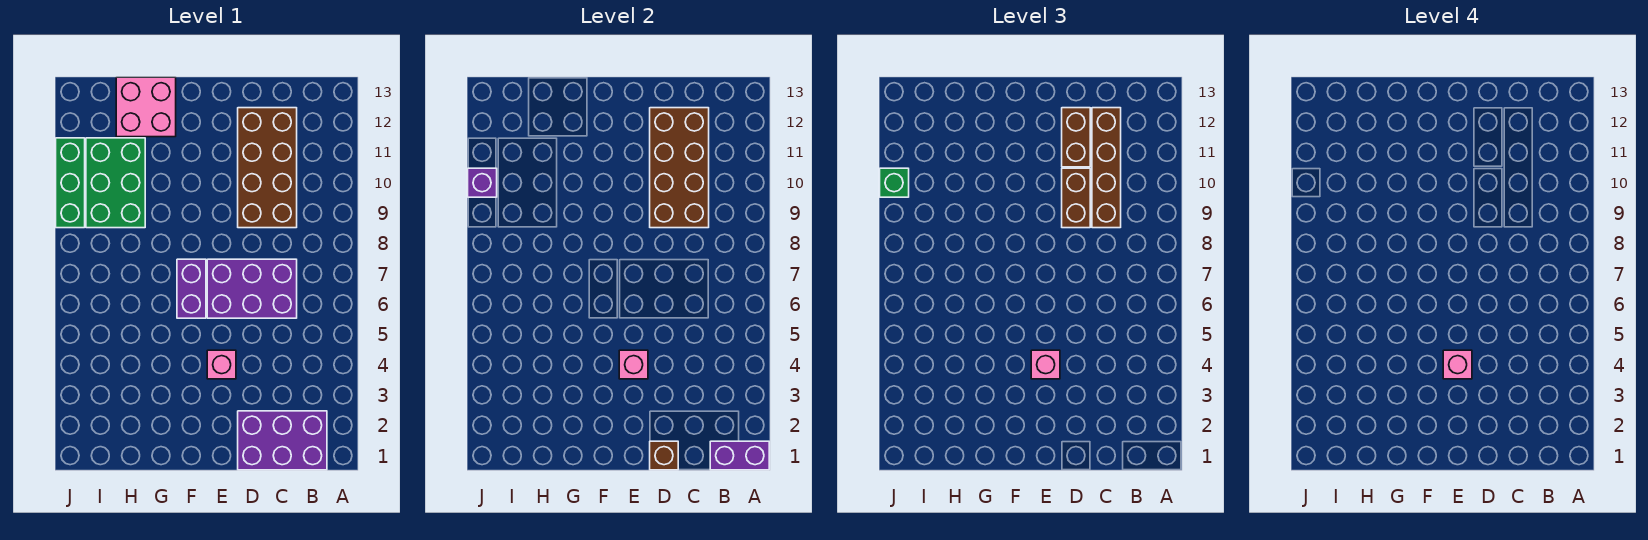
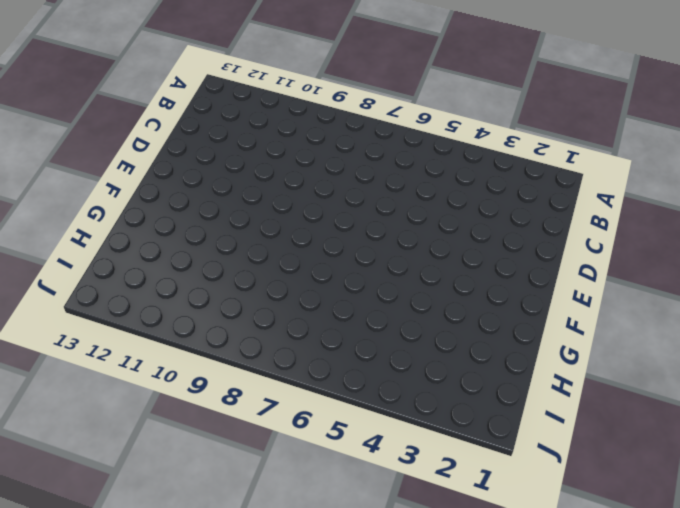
none -> purple 2x3 brick [238,411,327,470]
none -> purple 2x3 brick [207,259,297,318]
none -> brown 2x4 brick [238,108,297,228]

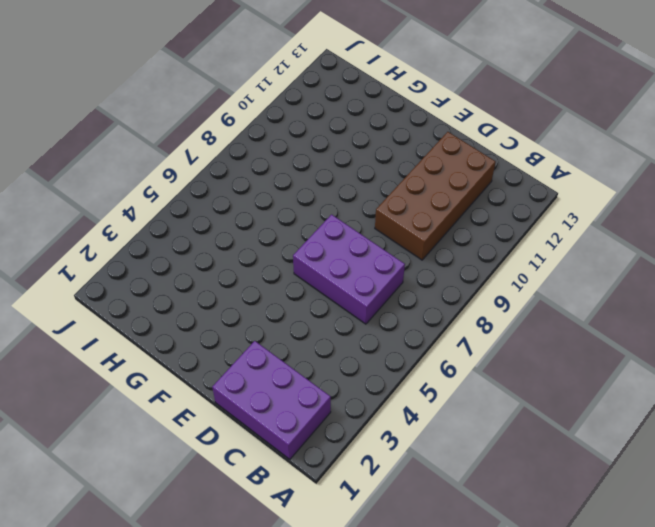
none -> pink 1x1 brick [207,350,236,379]
none -> purple 1x2 brick [177,259,206,318]
none -> pink 2x2 brick [116,77,176,137]

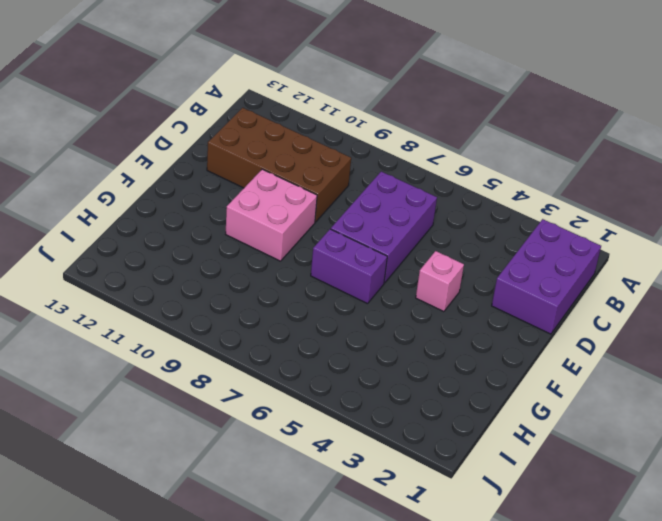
pink 2x2 brick [226,169,317,261] -> pink 2x2 brick moved to [116,77,176,137]
none -> green 2x3 brick [86,138,145,228]
none -> green 1x3 brick [56,138,85,228]
none -> purple 1x2 brick [710,441,769,470]

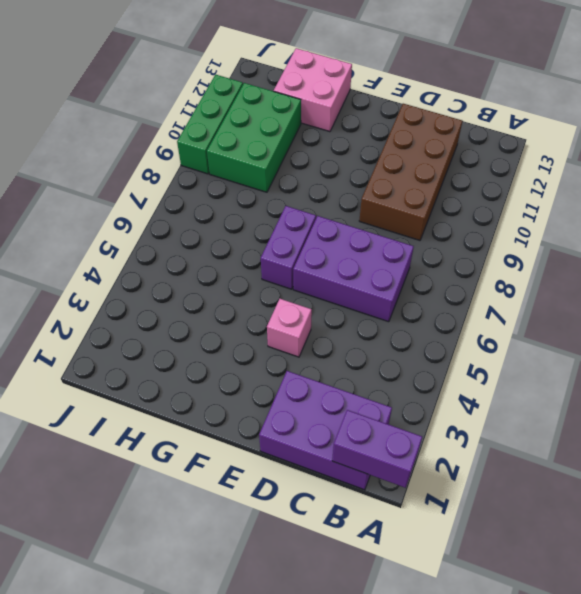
none -> brown 2x4 brick [650,108,709,228]
none -> brown 1x1 brick [650,441,678,470]
none -> pink 1x1 brick [619,350,648,379]

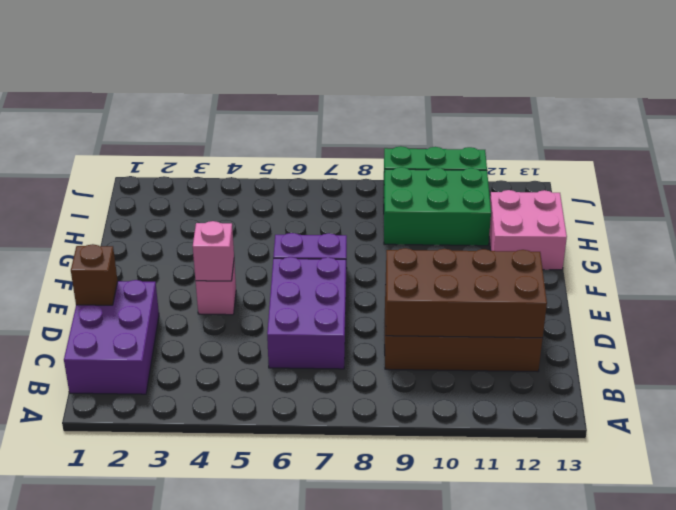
none -> purple 1x2 brick [710,441,769,470]
none -> purple 1x1 brick [468,168,497,197]
none -> brown 1x4 brick [1092,108,1121,228]

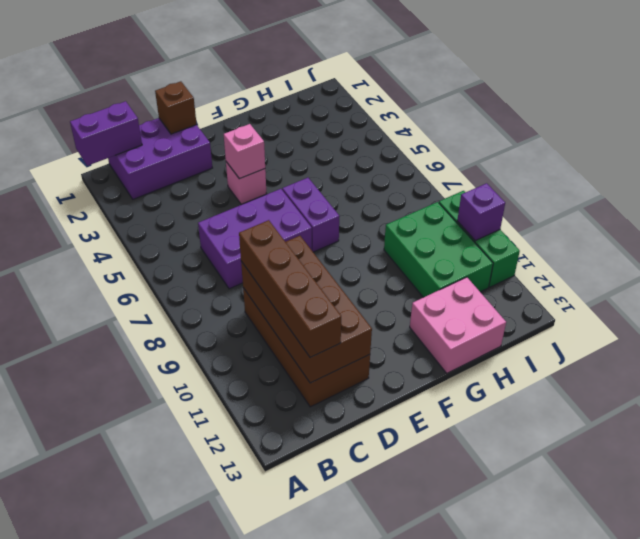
none -> brown 1x2 brick [1062,168,1090,228]
none -> brown 1x2 brick [1062,108,1090,167]
none -> pink 1x1 brick [1031,350,1060,379]

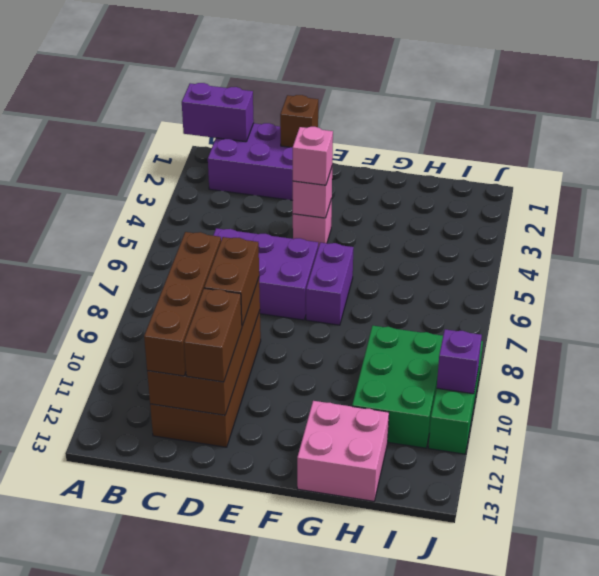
none -> green 1x1 brick [880,168,909,197]
none -> pink 1x1 brick [1443,350,1472,379]

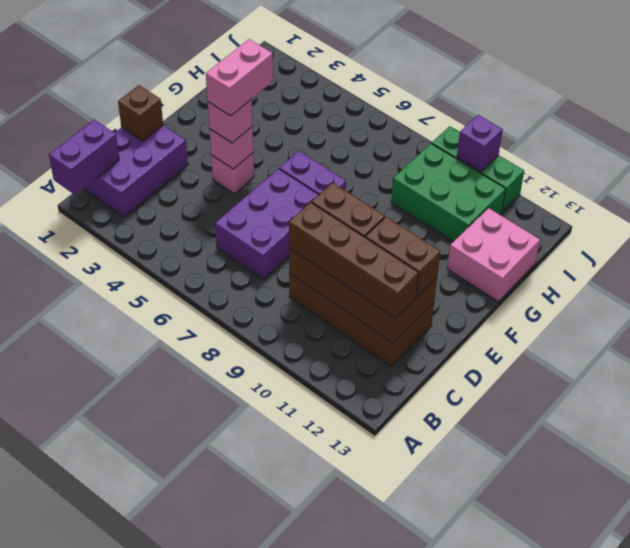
pink 1x2 brick [206,39,273,116] -> pink 1x1 brick [1443,350,1472,379]
none -> green 1x1 brick [880,168,909,197]

